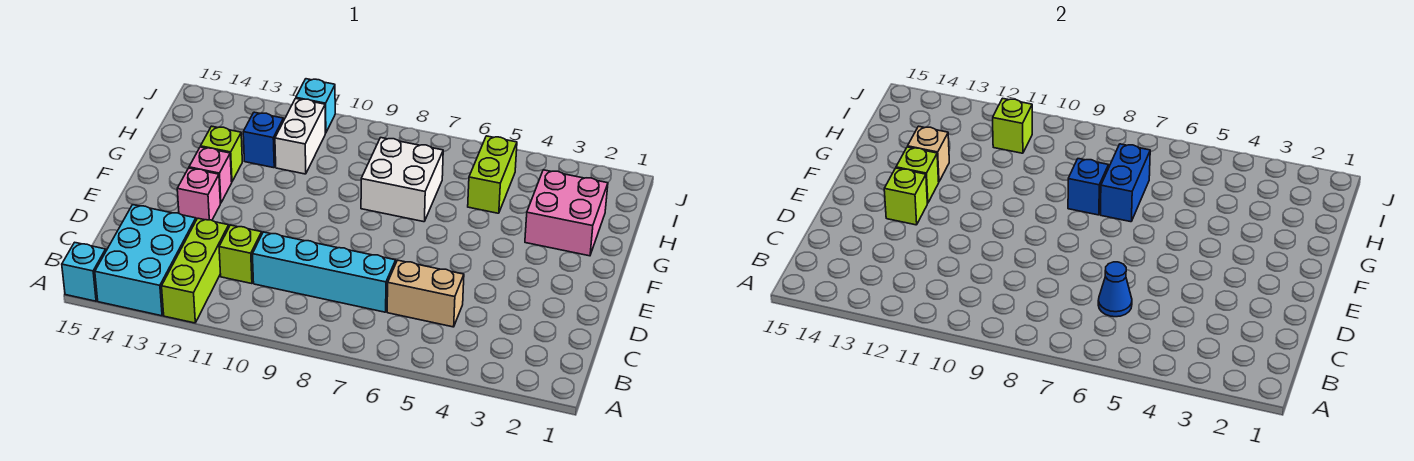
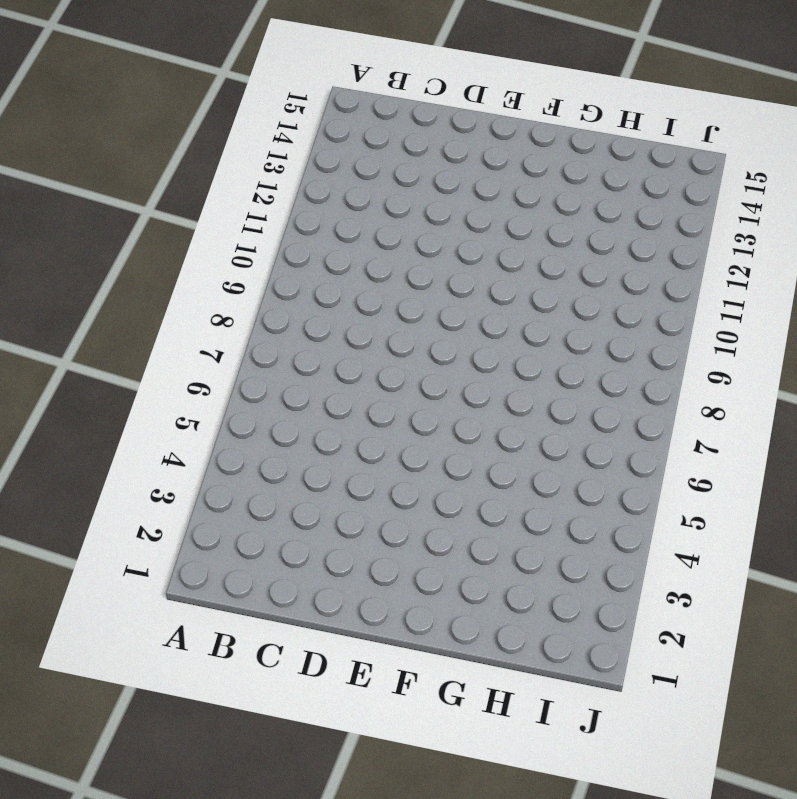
none -> lime 1x3 brick [162,218,229,323]
none -> cyan 2x3 brick [95,205,196,316]
none -> cyan 1x1 brick [62,242,106,301]

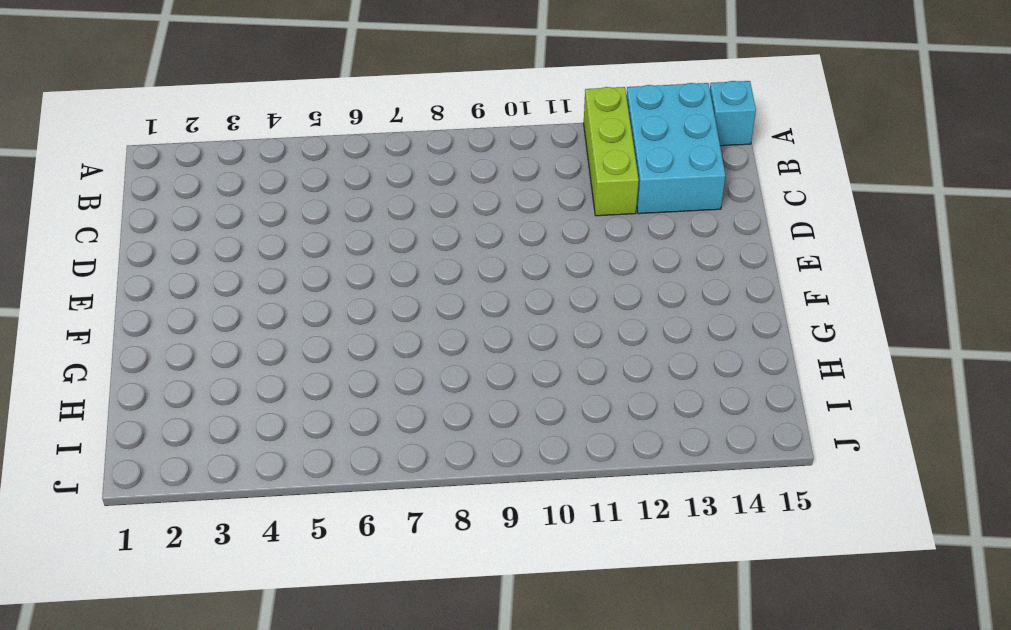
none -> tan 1x2 brick [387,260,464,327]
none -> cyan 1x4 brick [252,232,396,312]
none -> lime 1x1 brick [219,225,262,284]

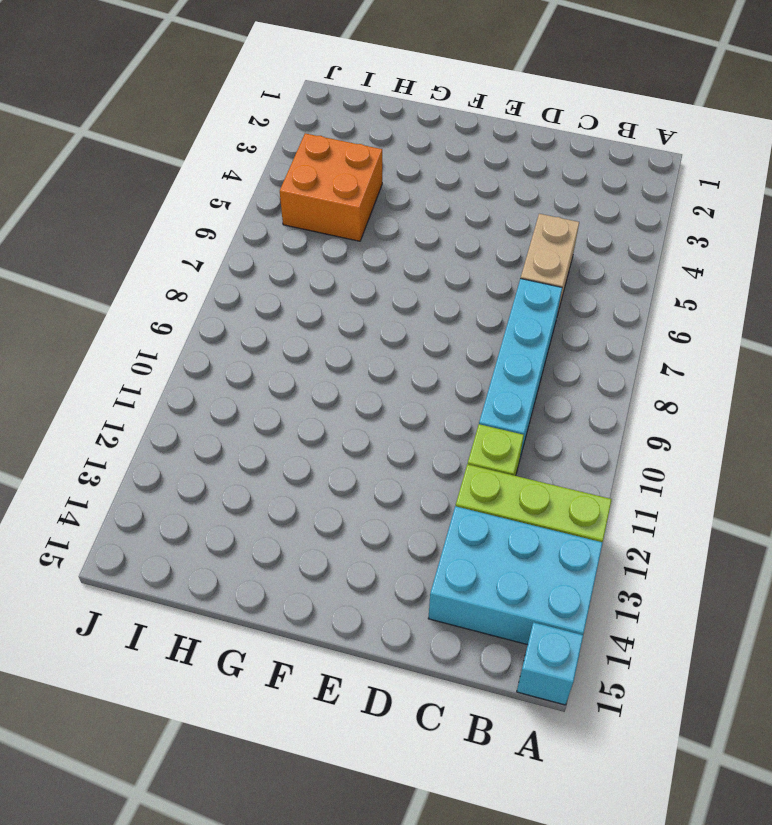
orange 2x2 brick [280,133,382,241] -> lime 1x2 brick [468,136,517,213]
none -> pink 1x1 brick [177,168,220,220]
none -> pink 1x1 brick [189,147,232,203]
none -> pink 2x2 brick [525,170,608,256]

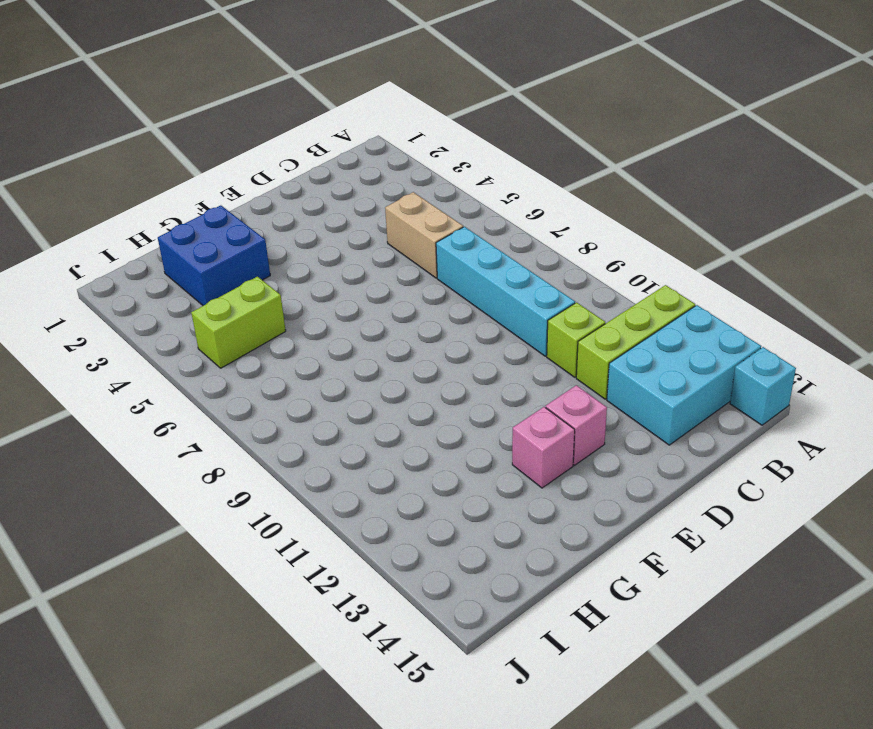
blue 2x2 brick [158,205,270,306] -> pink 2x2 brick [525,170,608,256]
none -> white 2x2 brick [361,138,443,222]
none -> lime 1x1 brick [201,126,242,182]
none -> white 1x2 brick [275,98,325,174]

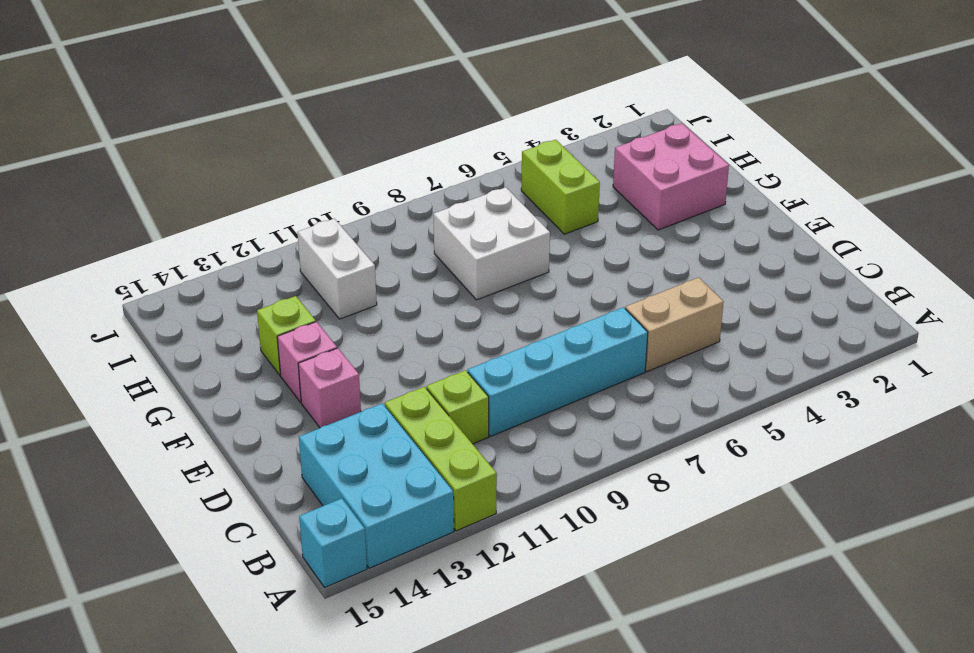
none -> blue 1x1 brick [243,112,284,168]
none -> cyan 1x1 brick [296,79,335,133]
none -> blue 1x1 cone [1098,262,1132,317]

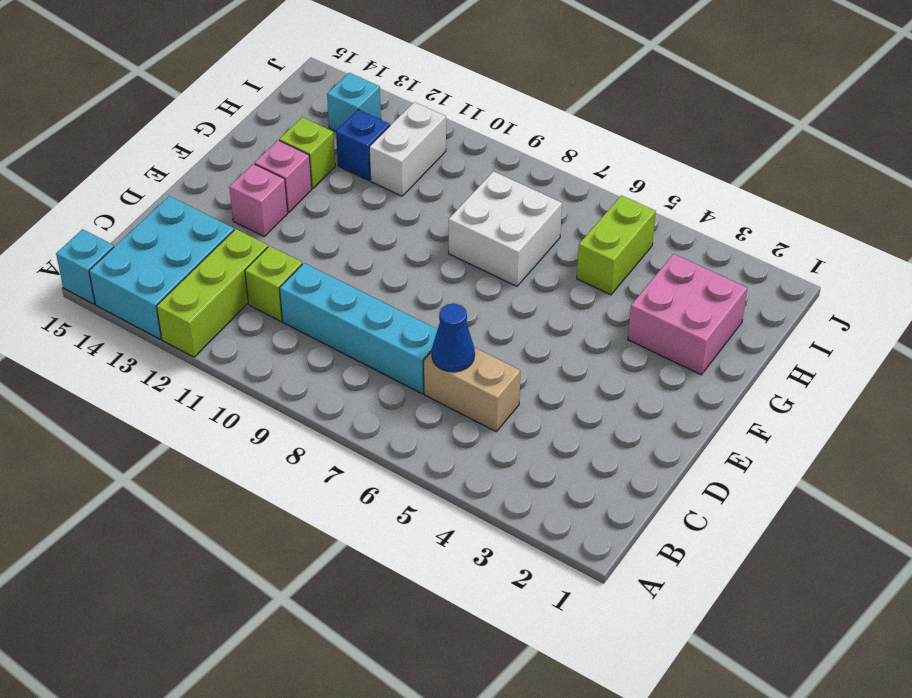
cyan 1x1 brick [327,73,381,131] -> cyan 1x1 brick moved to [296,79,335,133]
none -> lime 1x1 brick [884,168,927,225]
none -> lime 1x1 brick [896,147,939,203]
none -> blue 1x2 brick [1101,144,1150,222]

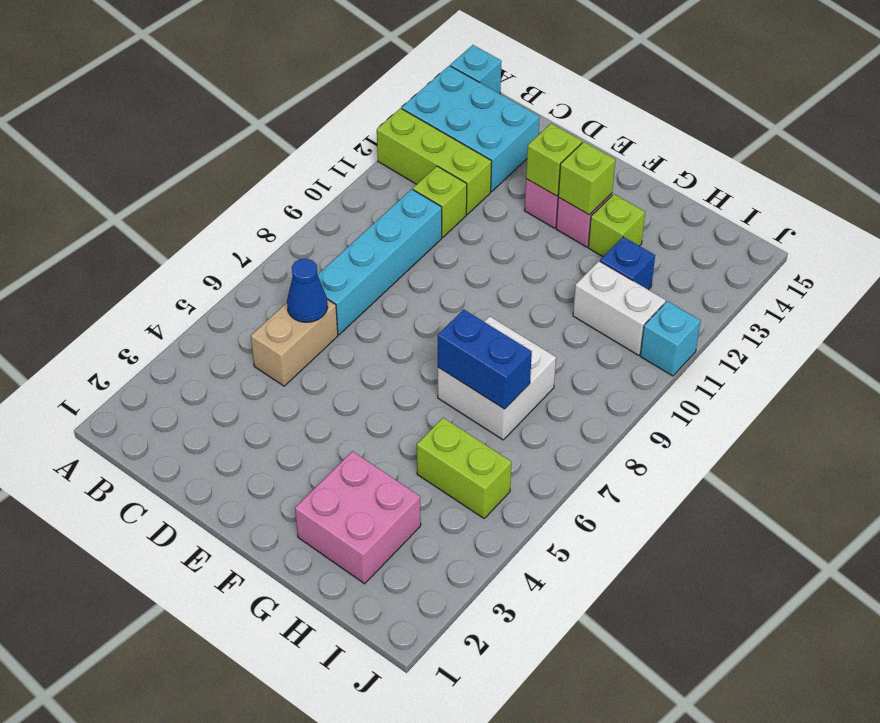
none -> blue 1x1 brick [1068,159,1109,215]
none -> tan 1x1 brick [908,126,949,182]
none -> lime 1x1 brick [993,98,1032,153]

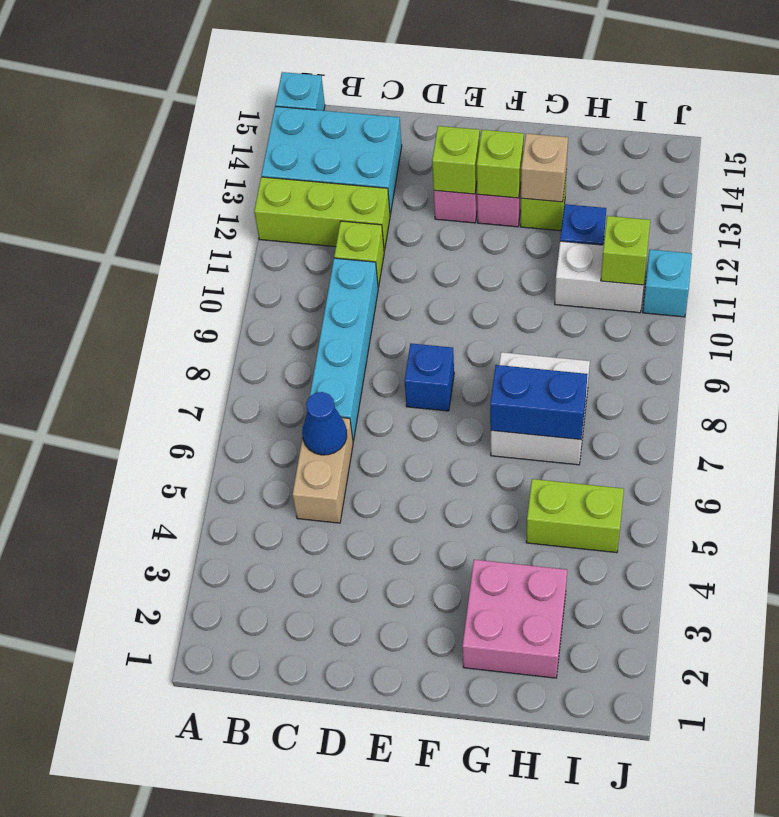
blue 1x1 brick [405,343,454,411] -> blue 1x1 brick moved to [1068,159,1109,215]

